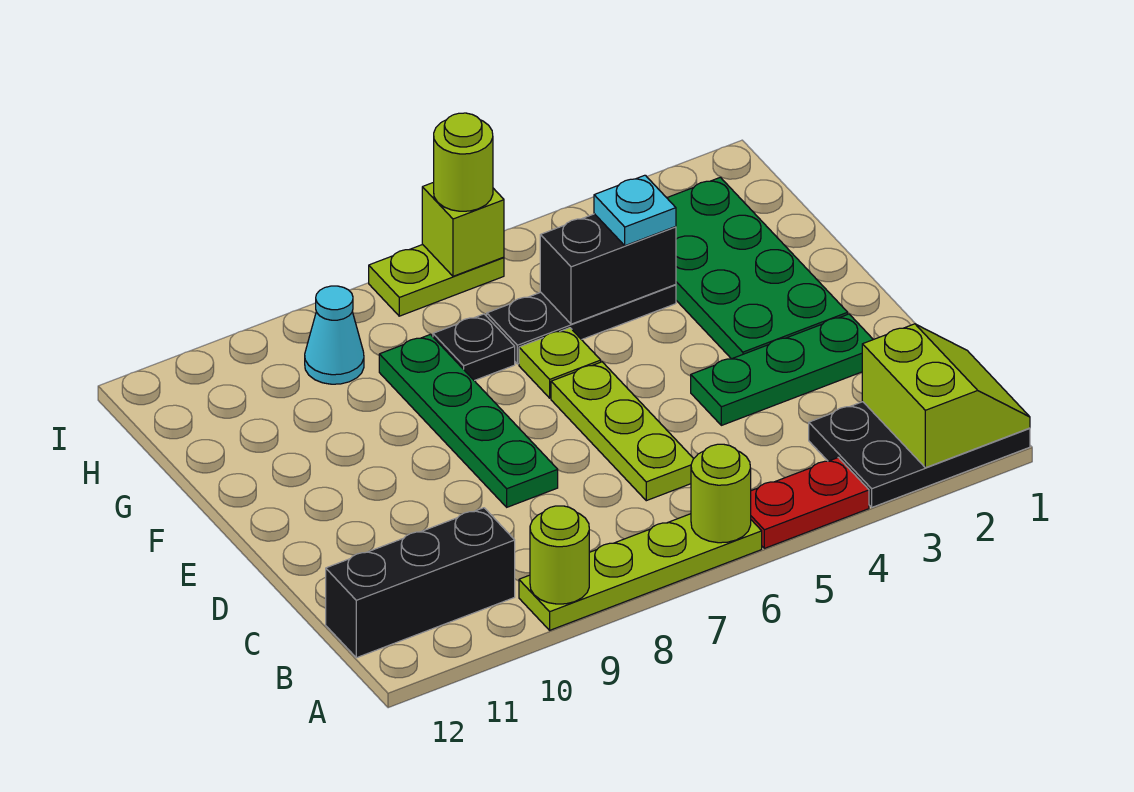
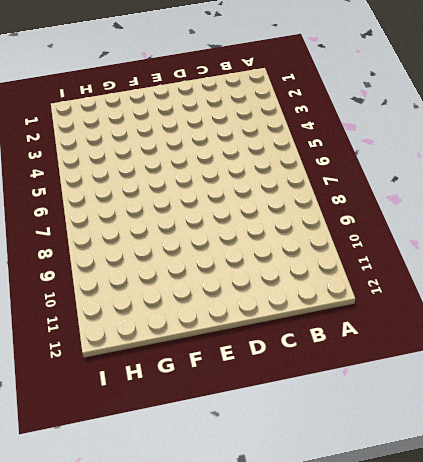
none -> black 2x3 plate [809,402,1030,507]
none -> red 1x2 plate [751,457,869,548]
none -> lime 1x4 plate [519,514,762,630]

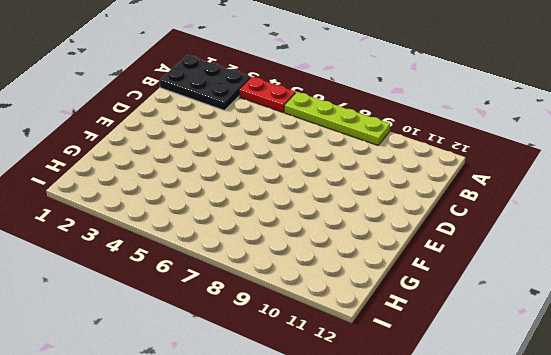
none -> black 1x3 brick [326,508,515,658]
none -> lime 1x3 plate [551,362,693,501]
none -> green 1x3 plate [691,314,873,425]

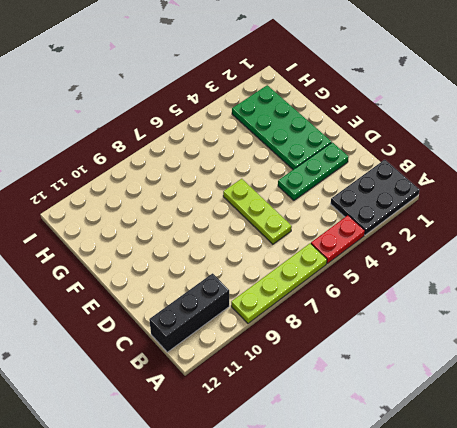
none -> green 1x4 plate [379,334,558,507]
none -> lime 1x1 plate [519,328,601,398]
none -> black 1x3 plate [487,285,676,364]

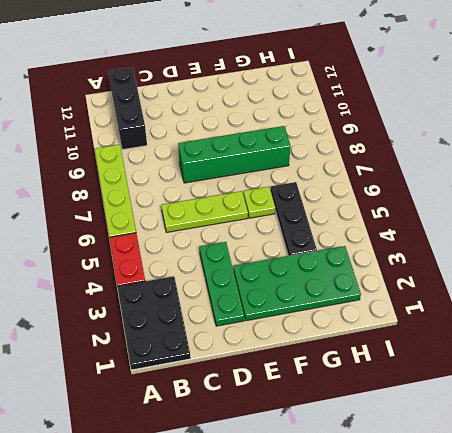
green 1x4 brick [178,126,291,183] -> green 1x4 plate [379,334,558,507]
none -> black 1x1 plate [433,314,515,381]
none -> cyan 1x1 cone [305,286,364,384]
none -> lime 1x2 plate [369,245,504,316]

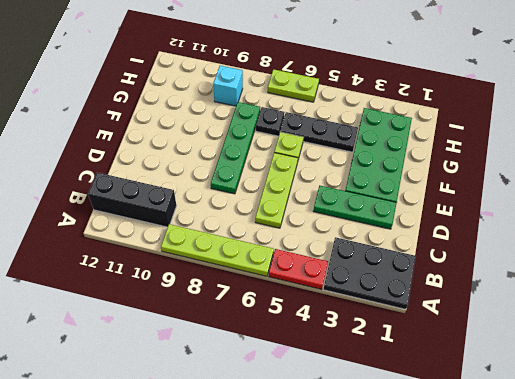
cyan 1x1 brick [213,66,243,106] -> cyan 1x1 cone [305,286,364,384]
none -> lime 2x2 slope [862,324,1030,468]
none -> lime 1x1 round brick [691,444,751,543]
none -> lime 1x1 round brick [530,506,589,604]

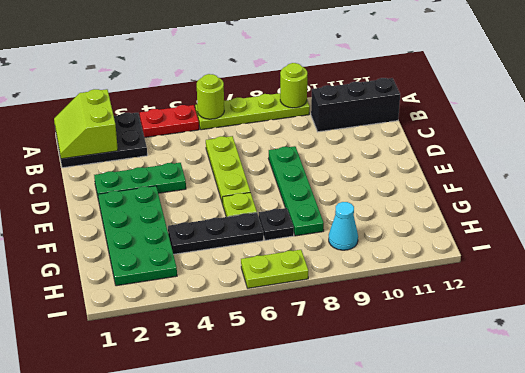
none -> black 1x2 brick [540,214,676,324]
none -> lime 1x1 brick [422,182,504,276]
none -> cyan 1x1 plate [594,175,676,246]

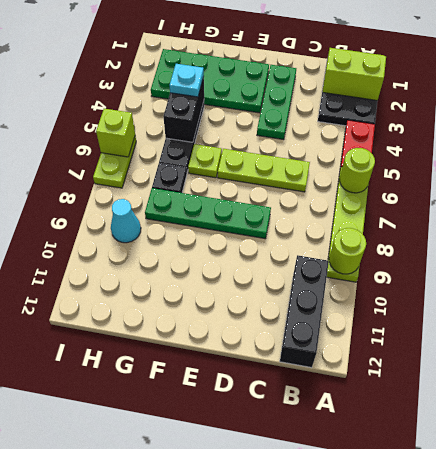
none -> lime 1x1 round brick [434,113,493,211]

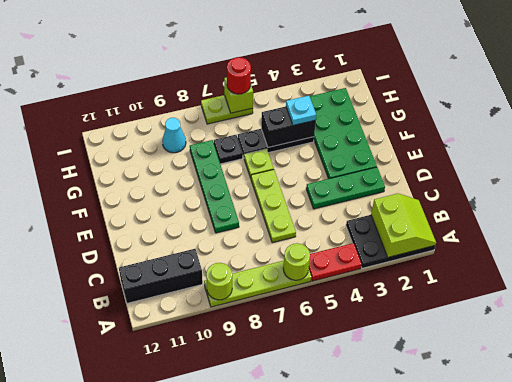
red 1x1 round brick [227,57,251,94] -> lime 1x1 round brick [434,113,493,211]

